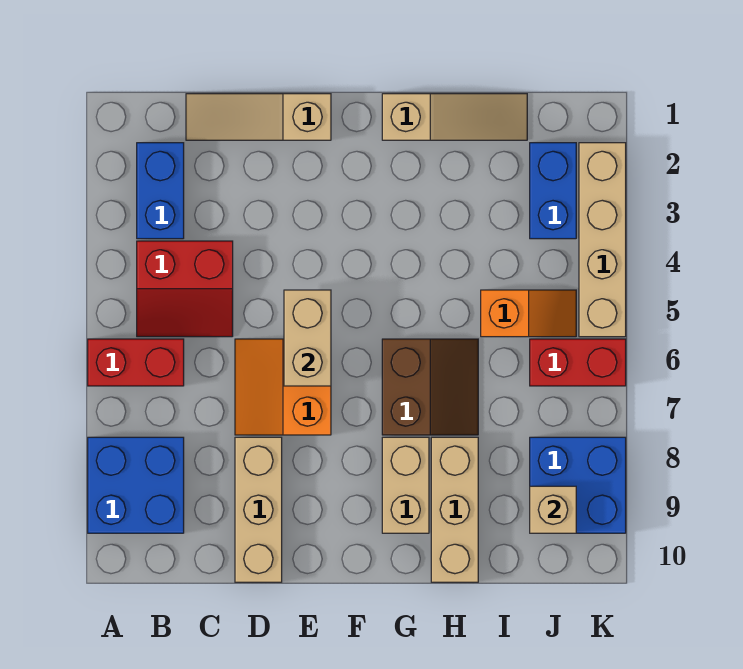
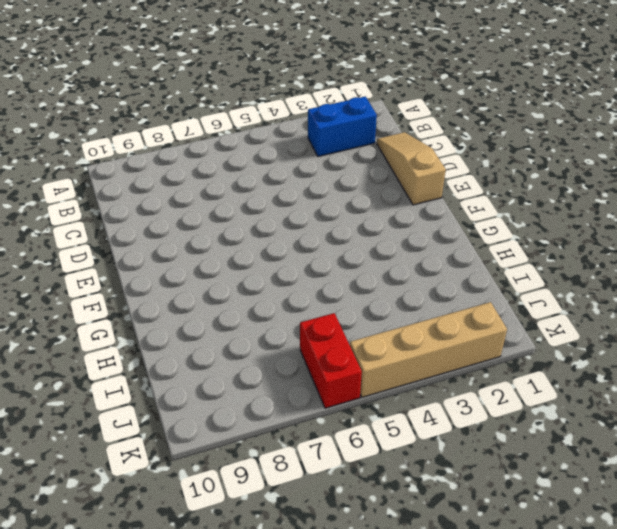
none -> red 1x2 brick [88,339,184,386]
none -> blue 2x2 brick [88,437,184,533]
none -> red 2x2 slope [137,241,233,337]

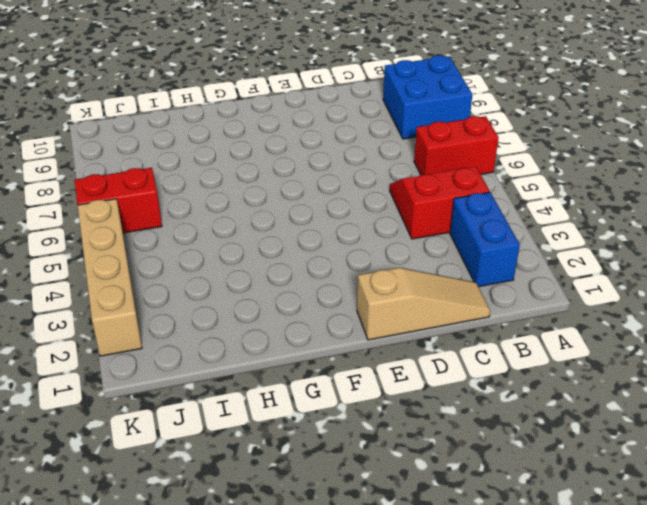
none -> orange 2x2 slope [235,339,331,435]
none -> tan 1x3 brick [235,437,282,582]
none -> tan 1x3 slope [382,94,527,140]

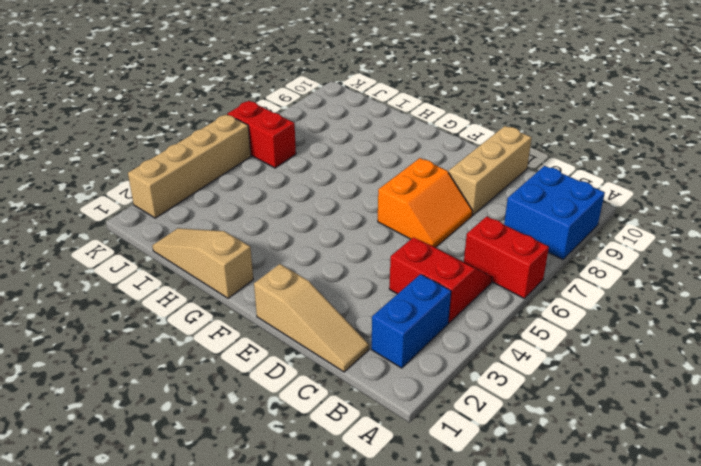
none -> brown 2x2 slope [382,339,478,435]
none -> tan 1x2 brick [382,437,429,533]
none -> tan 1x3 brick [431,437,478,582]

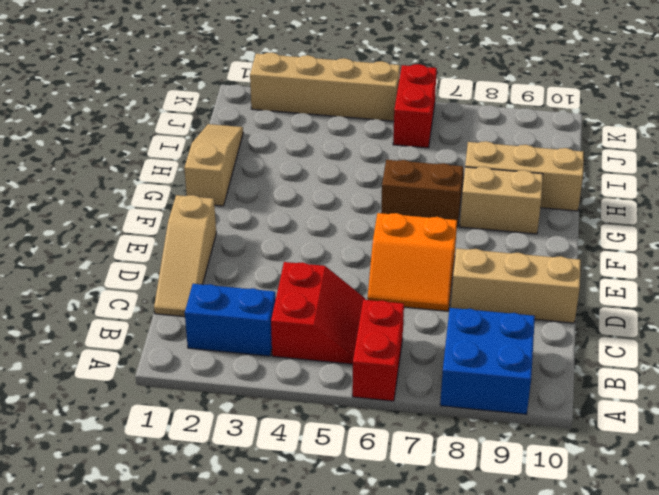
none -> orange 1x2 slope [481,290,576,337]
none -> blue 1x2 brick [530,143,576,239]
none -> blue 2x2 brick [530,437,626,533]

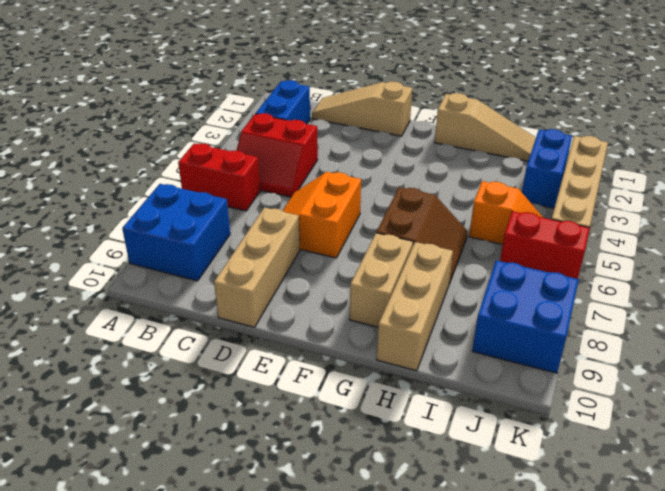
none -> tan 1x2 brick [284,290,331,386]
none -> tan 1x1 brick [530,486,576,533]

